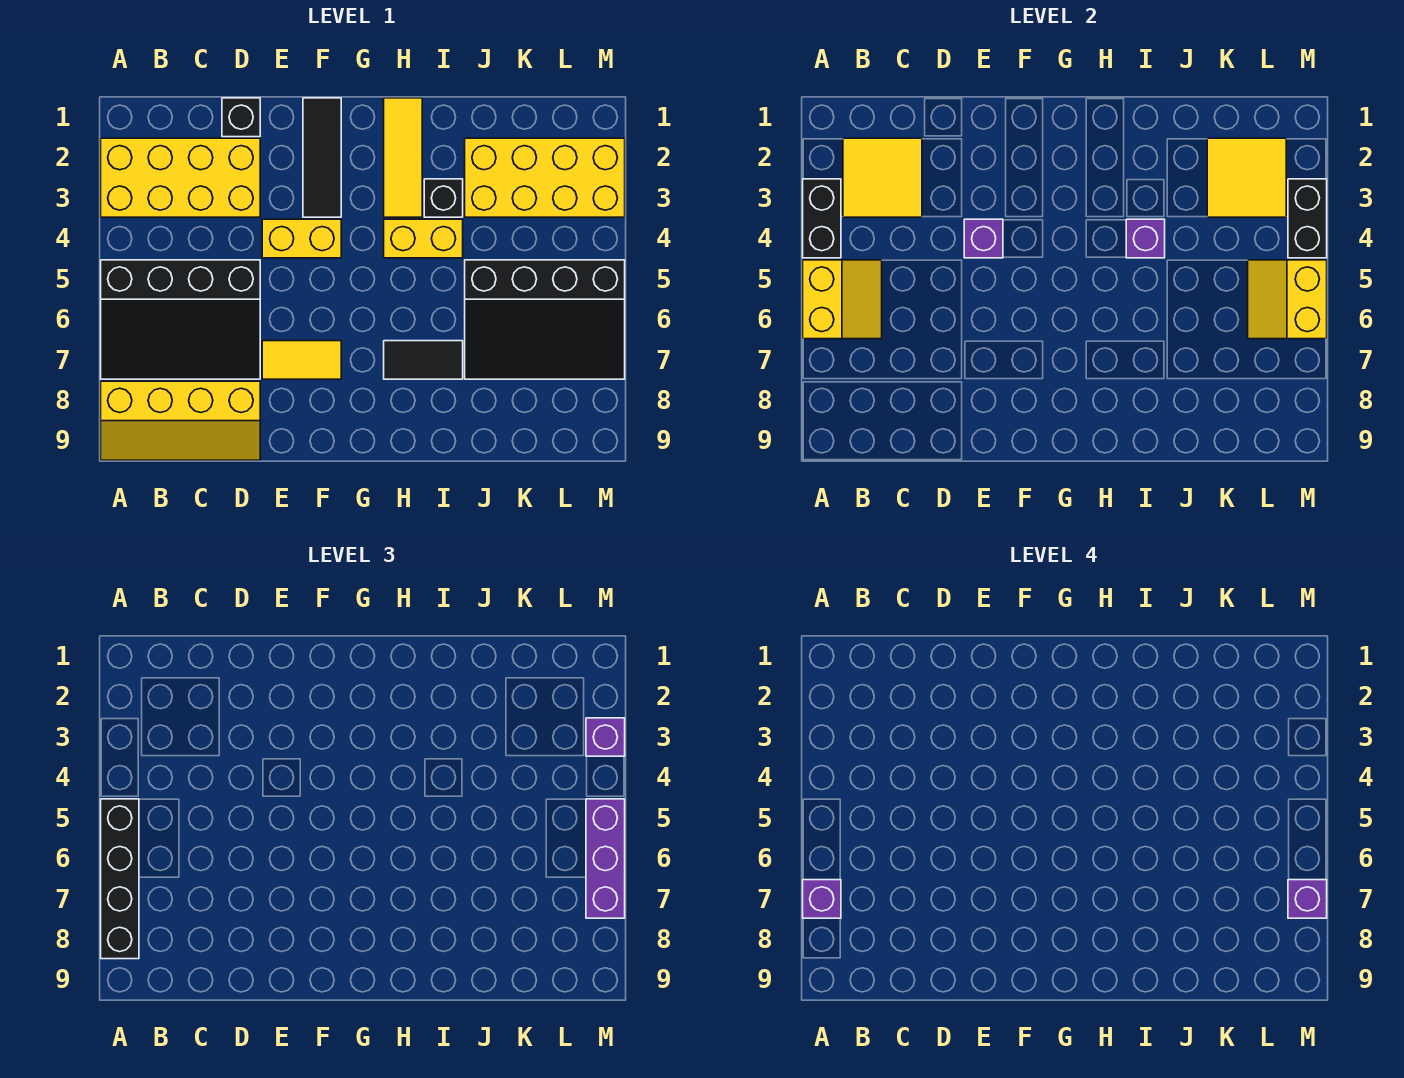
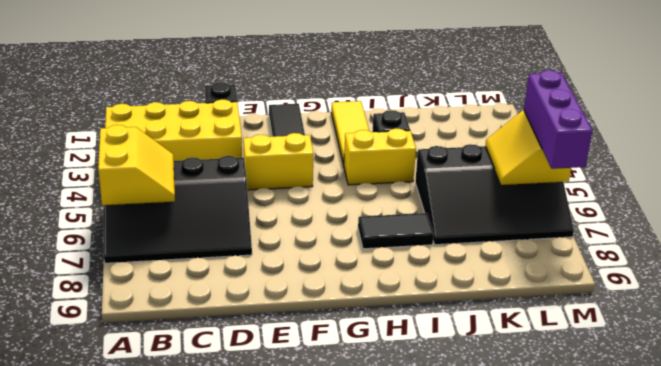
none -> yellow 2x4 slope [101,381,260,460]
none -> yellow 1x2 tile [262,341,341,379]
none -> yellow 2x4 brick [465,138,625,217]

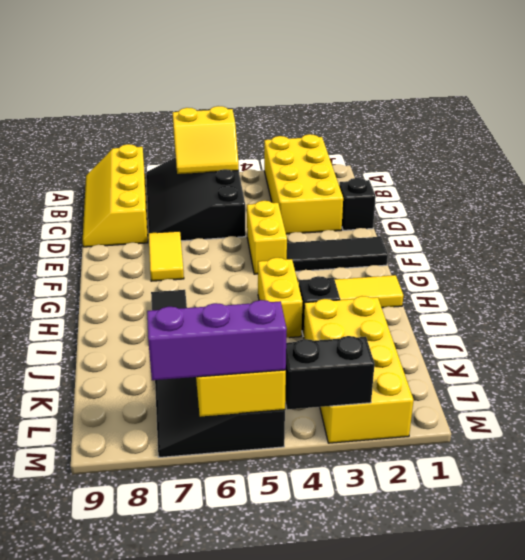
none -> black 1x2 brick [803,179,841,258]
none -> yellow 2x2 tile [843,138,922,217]
none -> purple 1x1 brick [964,219,1003,258]

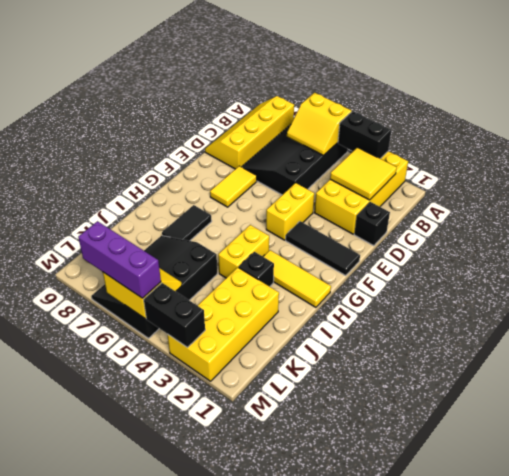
none -> purple 1x1 brick [964,219,1003,258]
none -> purple 1x1 brick [1126,219,1165,258]
none -> yellow 2x2 tile [1207,138,1286,217]

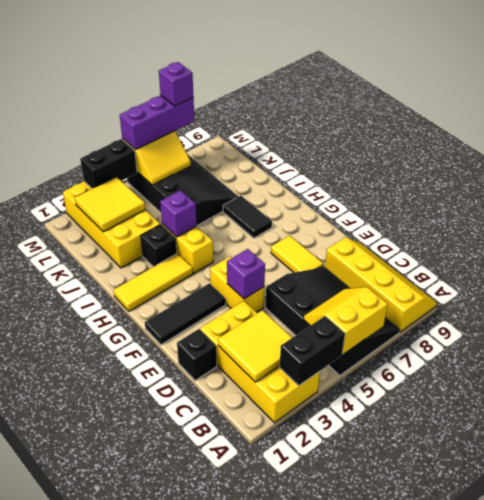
none -> black 1x4 brick [101,799,139,959]
none -> purple 1x1 brick [586,718,625,756]
none -> purple 1x1 brick [803,880,841,918]

